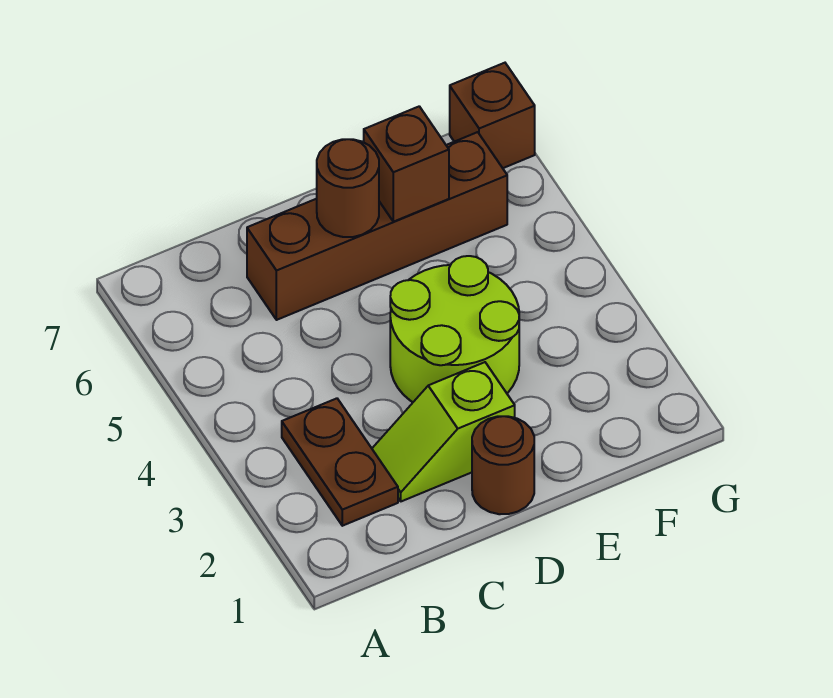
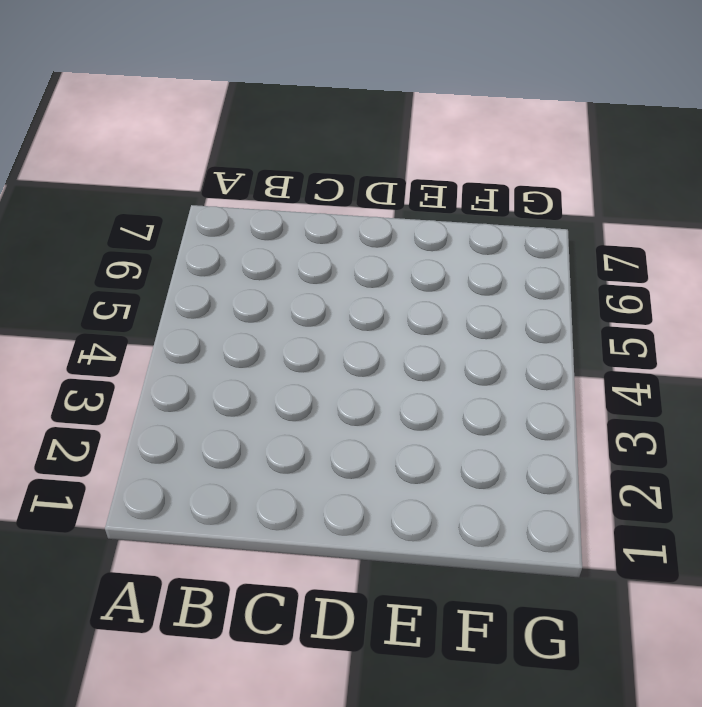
none -> brown 1x2 plate [282,398,398,526]
none -> lime 1x2 slope [372,362,515,501]

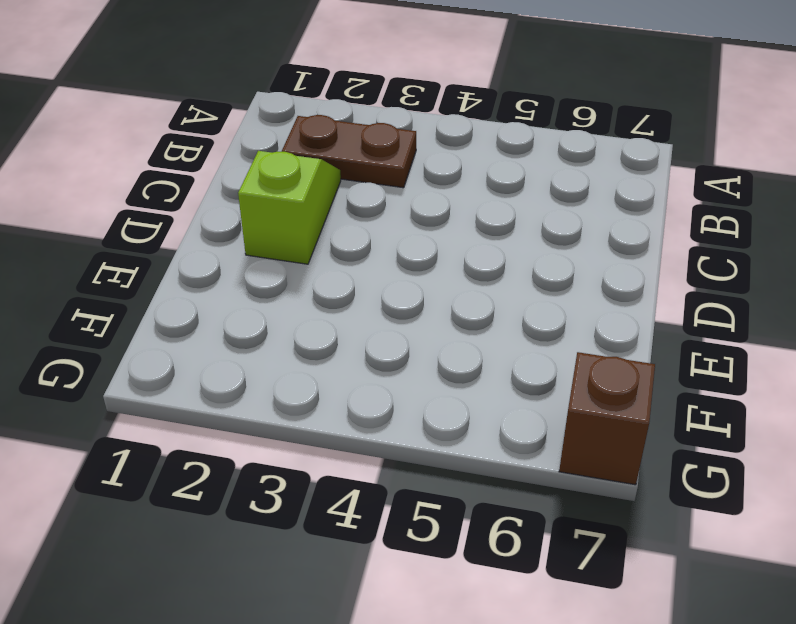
none -> brown 1x4 brick [247,132,507,320]
none -> brown 1x1 round brick [472,416,534,514]

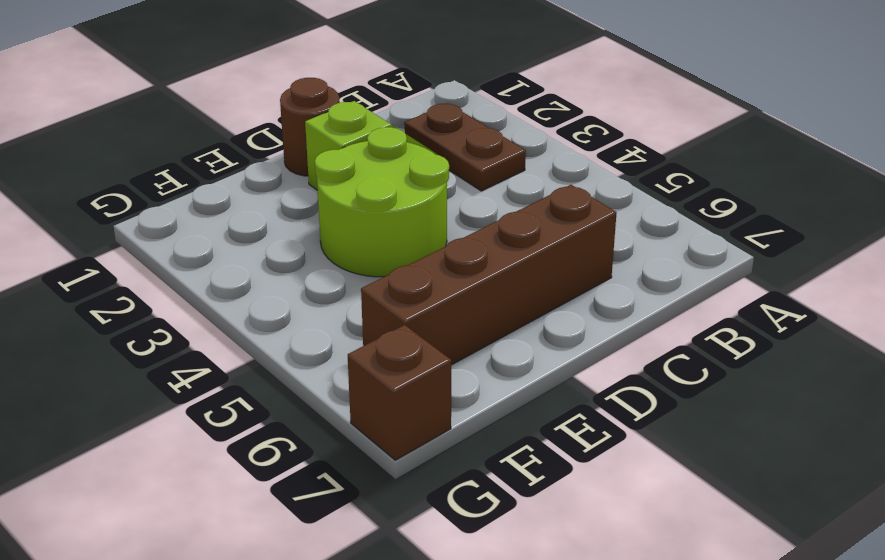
none -> brown 1x1 round brick [317,139,379,237]
none -> brown 1x1 brick [364,106,449,222]

